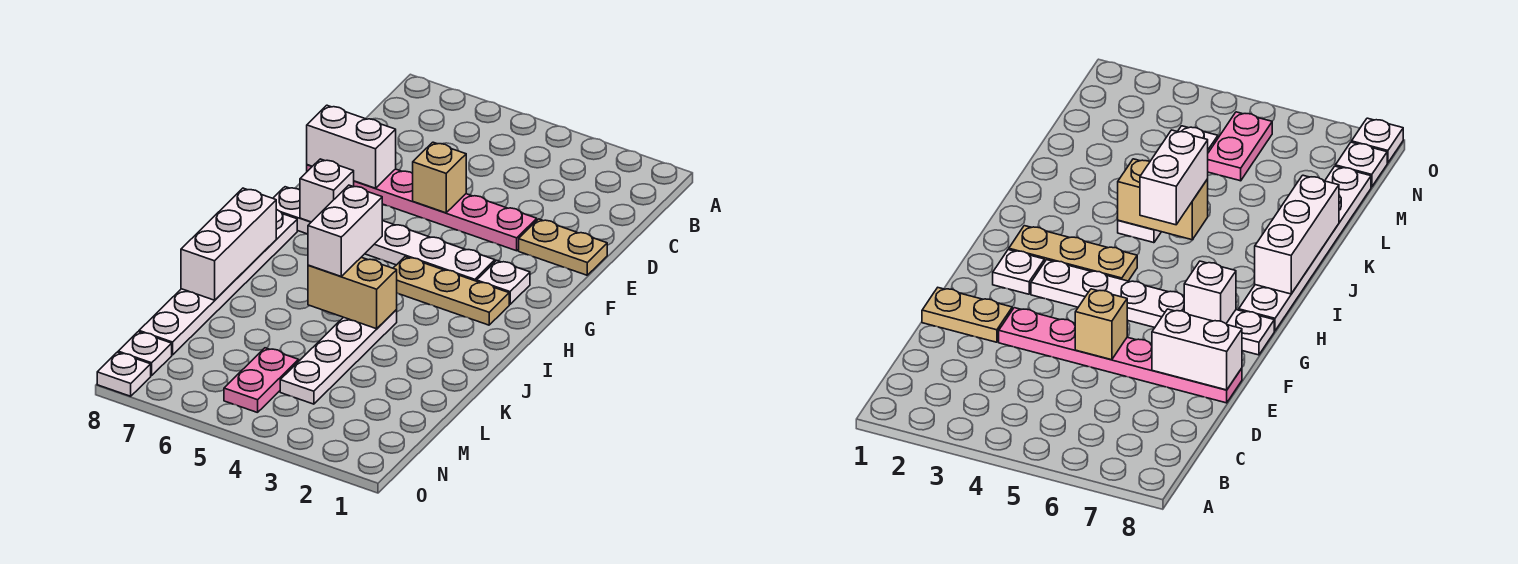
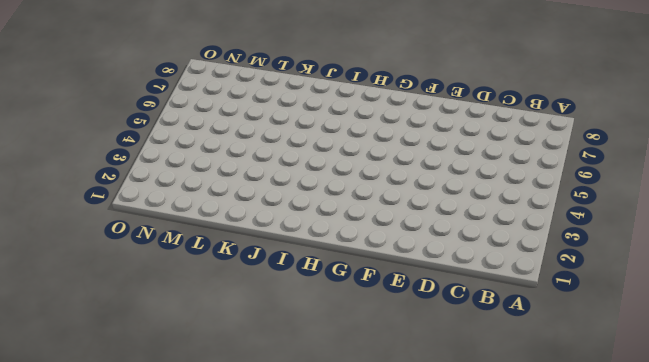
none -> tan 1x2 plate [519,219,607,275]
none -> pink 1x6 plate [307,165,537,251]
none -> white 1x1 plate [477,260,530,304]

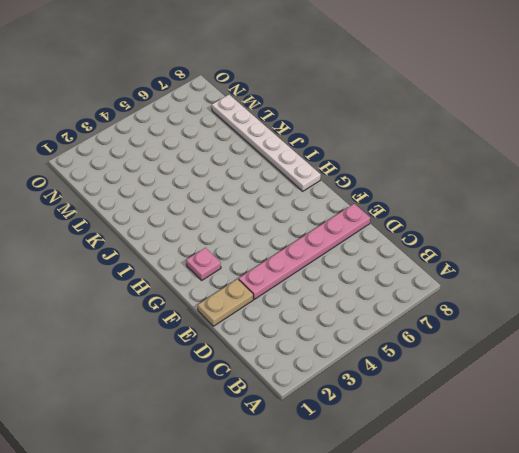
pink 1x1 plate [186,248,221,280] -> white 1x1 plate [477,260,530,304]
none -> white 1x6 plate [273,187,495,281]
none -> tan 1x3 plate [393,257,509,325]
none -> white 1x4 plate [280,310,397,404]

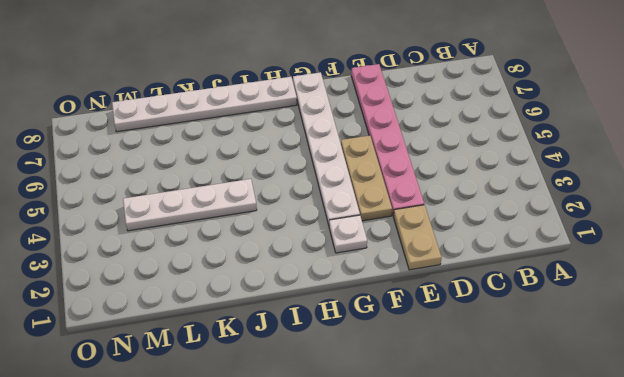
tan 1x3 plate [341,136,392,221] -> tan 1x3 plate moved to [393,257,509,325]
none -> pink 1x2 plate [224,348,299,413]
none -> white 1x1 plate [118,332,172,376]
none -> white 1x1 plate [97,352,151,396]

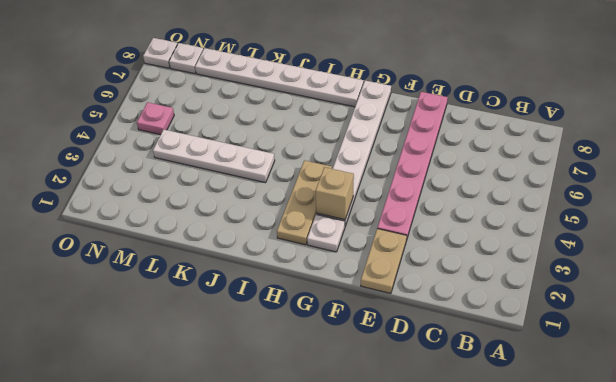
tan 1x1 brick [316,167,354,220] -> tan 1x1 brick moved to [413,142,466,213]
pink 1x1 plate [137,102,174,135] -> pink 1x2 plate [224,348,299,413]
none -> white 1x2 brick [307,105,396,188]
none -> white 1x1 brick [300,159,354,222]
none -> white 1x3 brick [181,188,276,300]

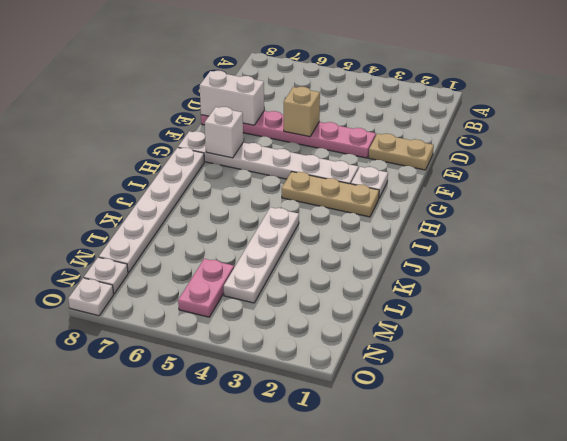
none -> white 1x3 brick [181,188,276,300]
none -> tan 1x2 brick [308,257,397,329]
none -> white 1x2 brick [308,185,382,276]

